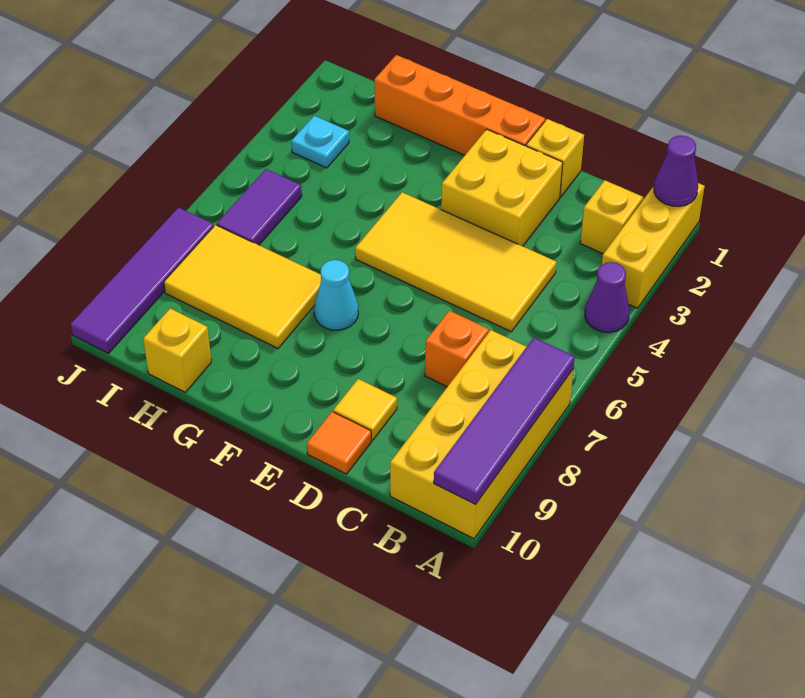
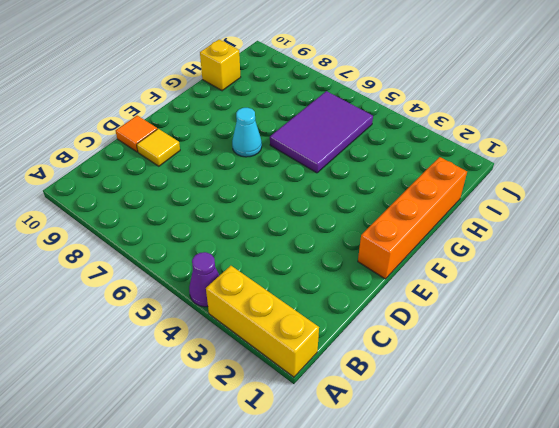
purple 2x3 tile [270,91,373,173] -> purple 1x2 tile [217,169,302,245]
none -> yellow 2x4 brick [390,330,573,539]
none -> yellow 1x1 brick [580,180,643,254]
none -> yellow 2x4 tile [355,192,556,331]

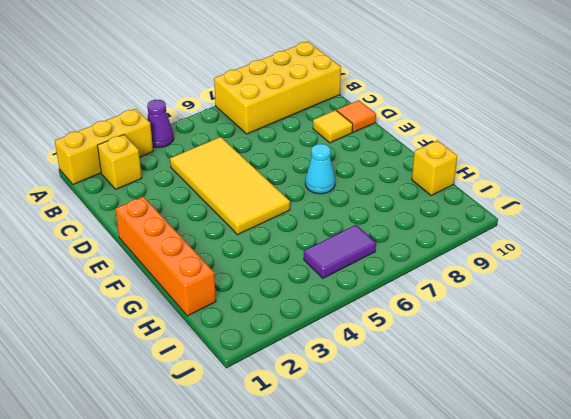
none -> orange 1x1 brick [425,311,489,387]
none -> yellow 1x1 brick [526,119,584,197]
none -> yellow 2x2 brick [441,129,563,246]

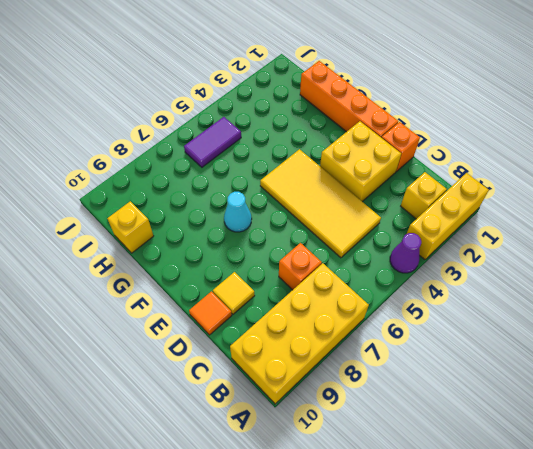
orange 1x1 brick [382,122,420,171] -> yellow 1x1 brick [526,119,584,197]
none -> yellow 2x3 tile [164,225,321,348]
none -> cyan 1x1 plate [291,116,349,168]
none -> purple 1x4 tile [71,207,214,353]

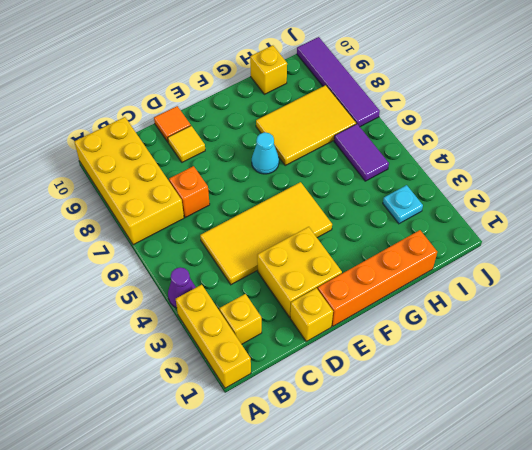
none -> purple 1x1 cone [654,136,698,206]
none -> purple 1x4 tile [434,338,575,504]

